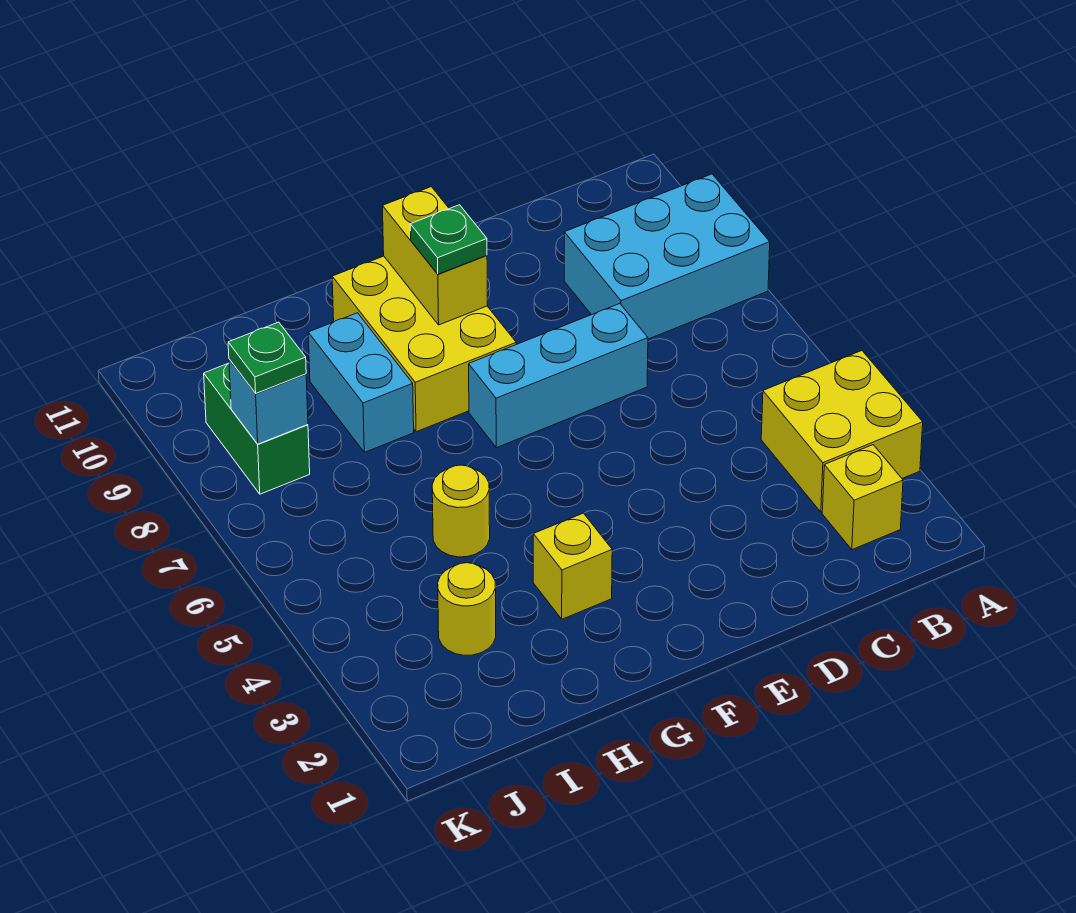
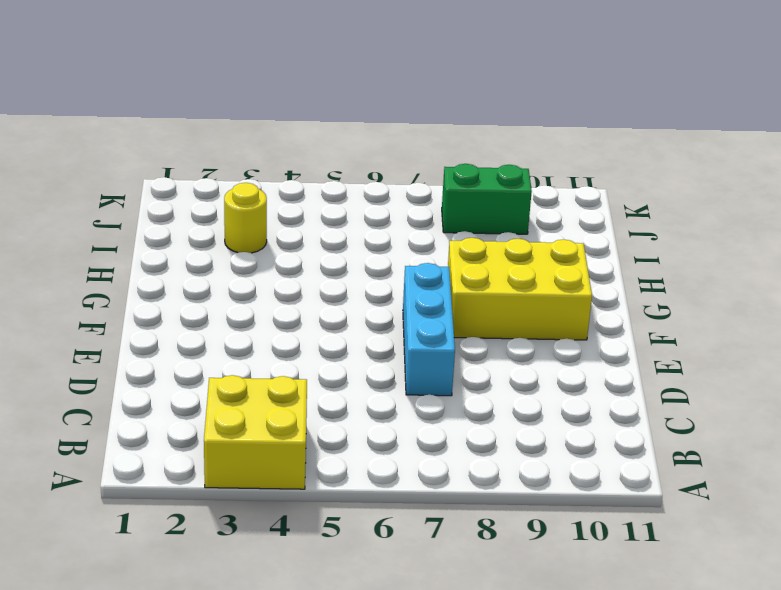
none -> cyan 2x3 brick [564,174,770,339]
none -> yellow 1x1 brick [822,445,903,550]
none -> yellow 1x1 brick [533,513,612,619]

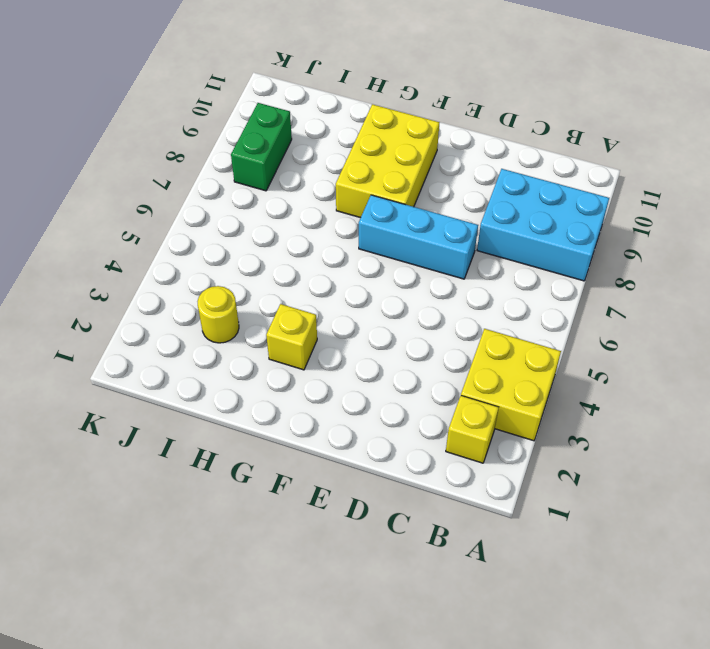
none -> yellow 1x1 round brick [432,465,490,557]
none -> cyan 1x2 brick [308,313,414,452]
none -> yellow 1x2 brick [382,187,488,325]

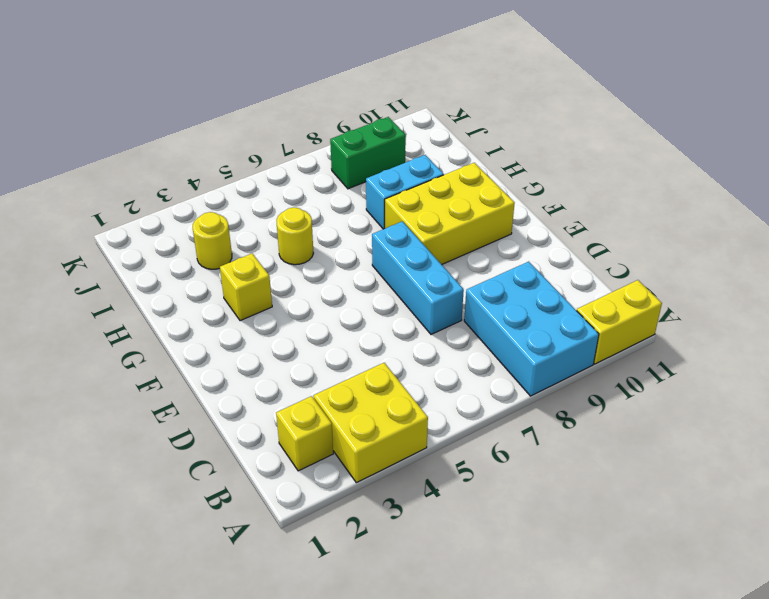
yellow 1x2 brick [577,280,662,364] -> yellow 1x2 brick moved to [382,187,488,325]
none -> cyan 1x1 brick [229,359,308,444]
none -> green 1x1 plate [410,205,487,274]
none -> green 1x1 plate [228,322,306,393]

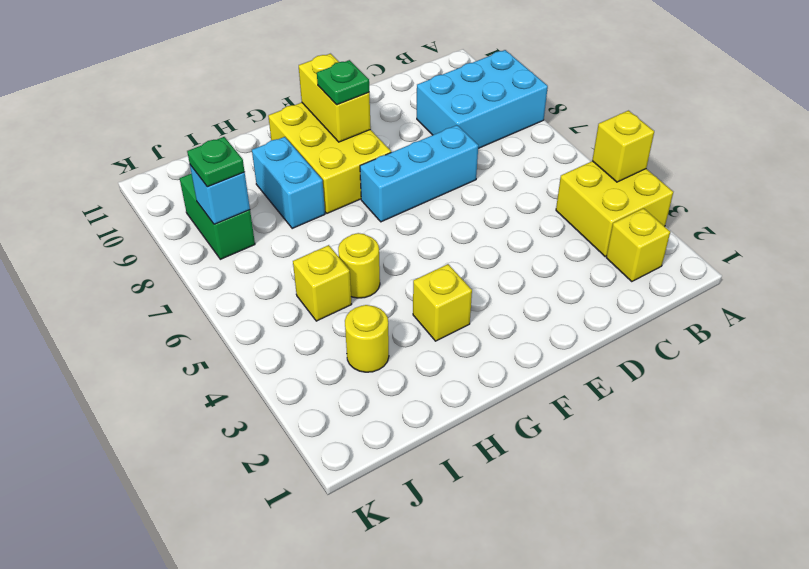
yellow 1x1 brick [592,111,654,182] -> none
yellow 1x1 brick [293,245,352,321] -> none

